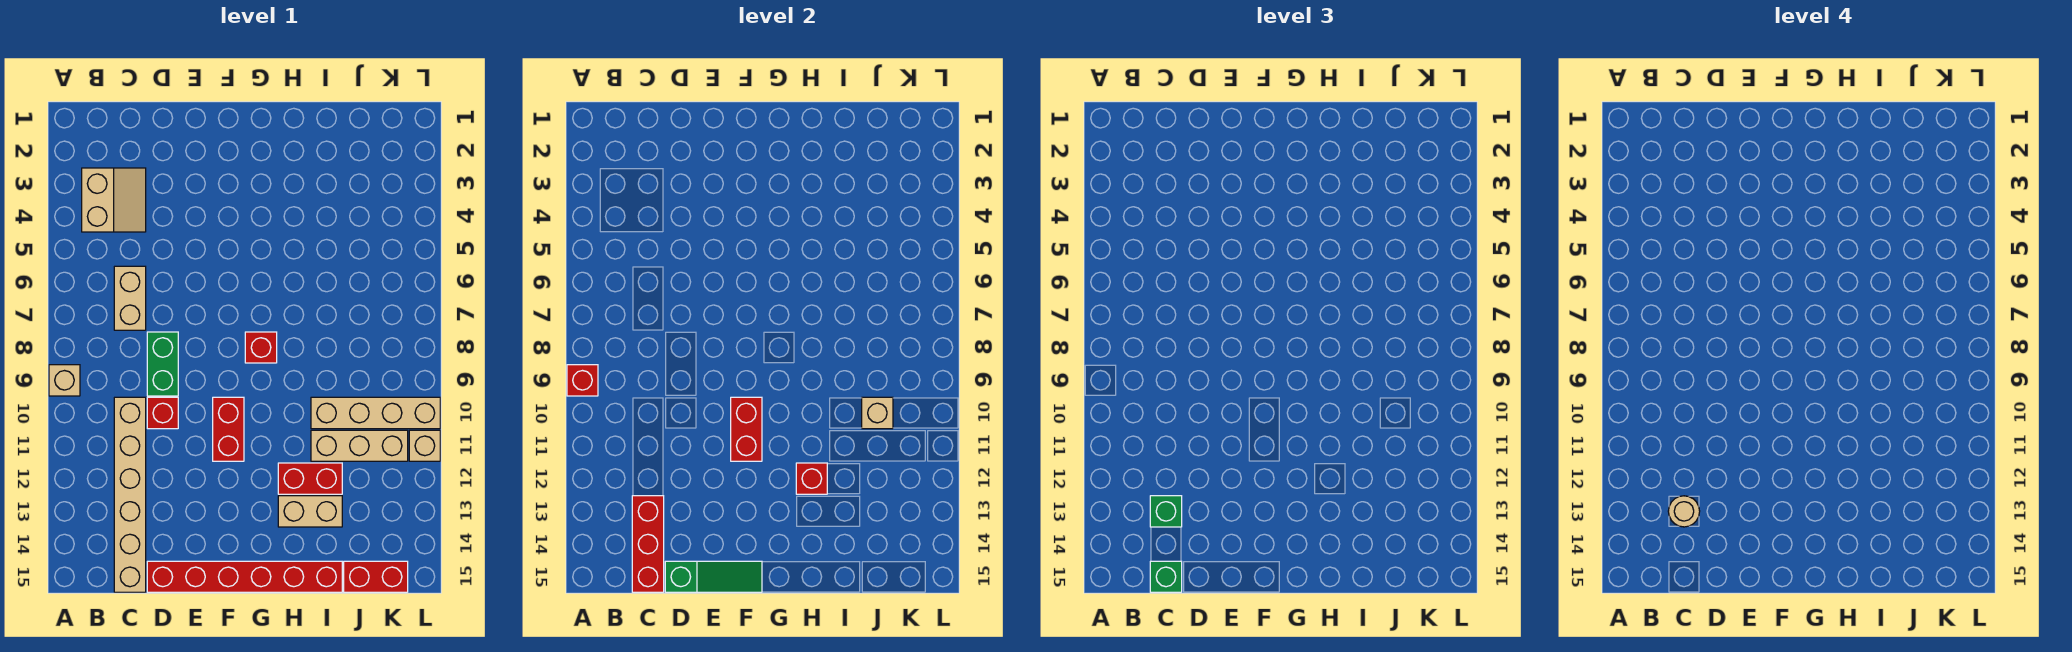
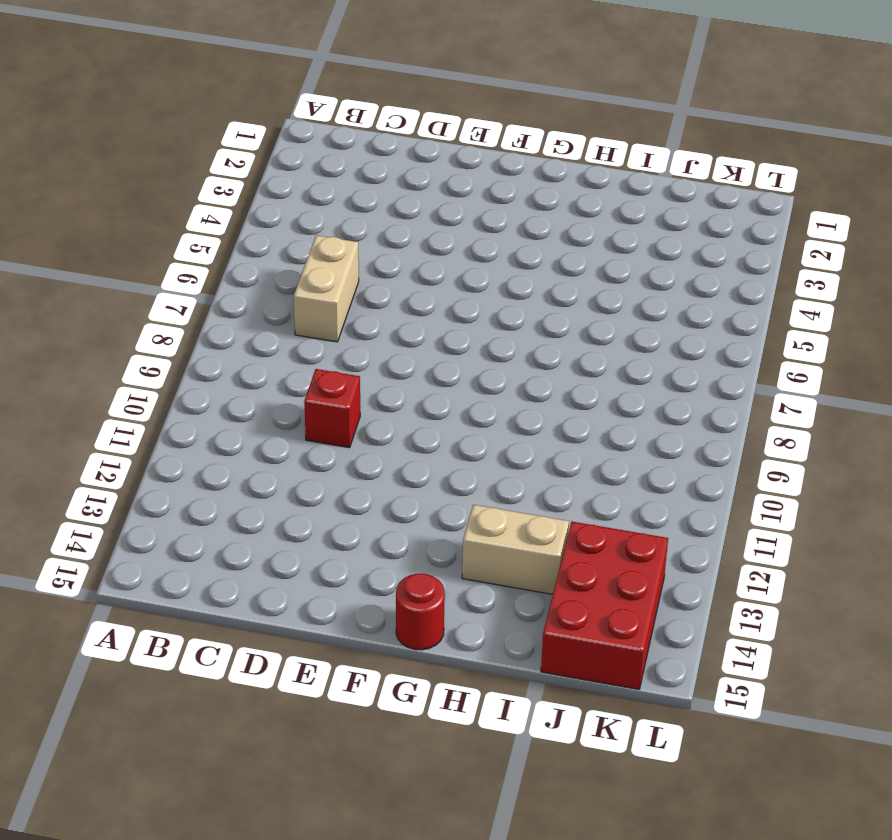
red 1x1 round brick [396,574,445,650] -> red 1x6 brick [147,561,342,592]
red 2x3 brick [541,522,668,689] -> red 1x2 brick [344,561,408,592]
none -> tan 1x1 brick [49,365,80,396]
none -> tan 2x2 slope [82,168,146,232]
none -> tan 1x6 brick [114,397,146,592]

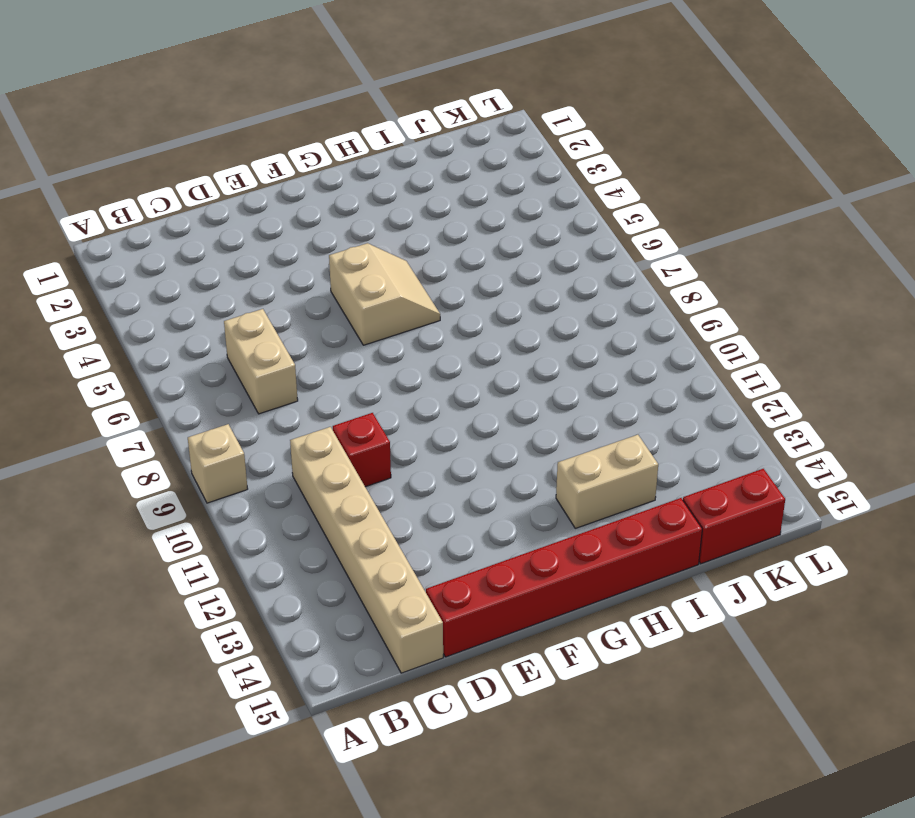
tan 2x2 slope [329,243,440,345] -> tan 2x2 slope moved to [82,168,146,232]
none -> green 1x2 brick [147,332,178,396]
none -> red 1x2 brick [213,397,244,461]
none -> red 1x1 brick [245,332,277,363]

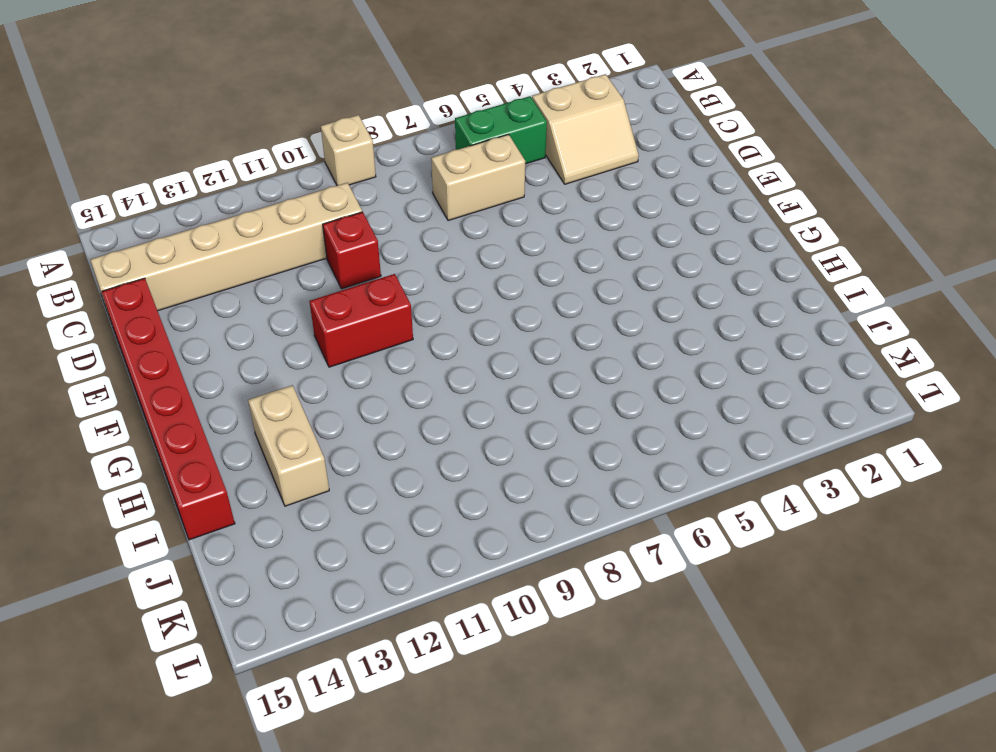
green 1x2 brick [455,96,547,164] -> green 1x2 brick moved to [147,332,178,396]
none -> red 1x1 brick [245,332,277,363]
none -> red 1x2 brick [278,463,342,494]
none -> tan 1x4 brick [311,397,440,429]

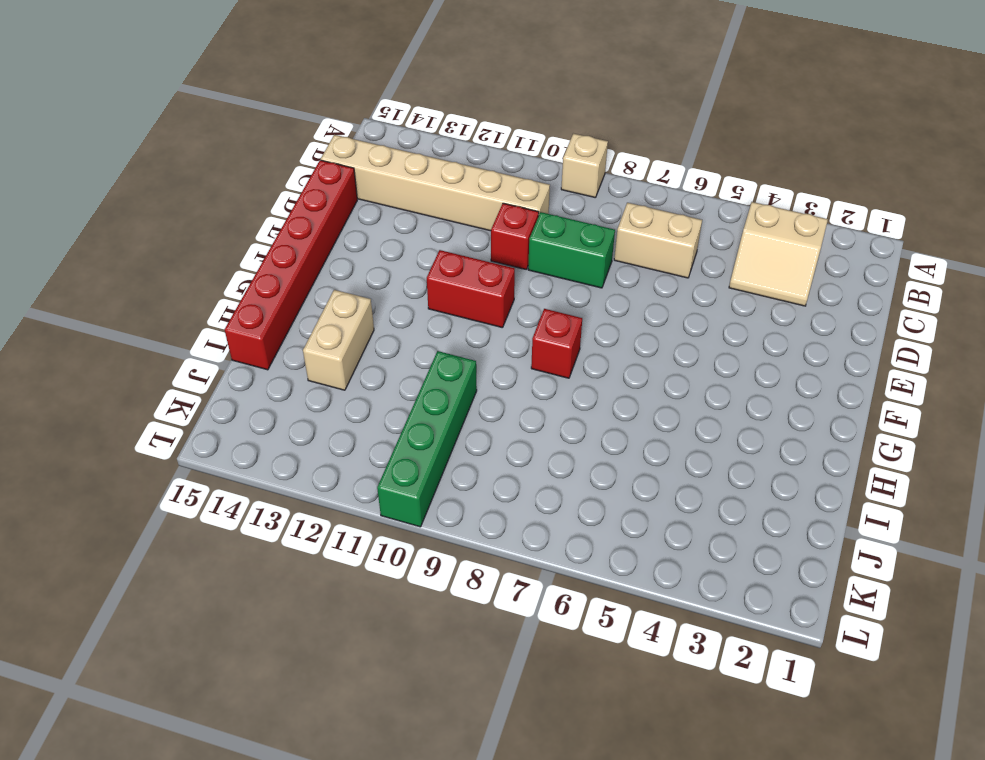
green 1x4 brick [377,351,477,527] -> tan 1x4 brick [311,397,440,429]
none -> red 1x2 brick [278,463,342,494]
none -> tan 1x3 brick [311,430,408,461]
none -> red 1x2 brick [344,561,408,592]

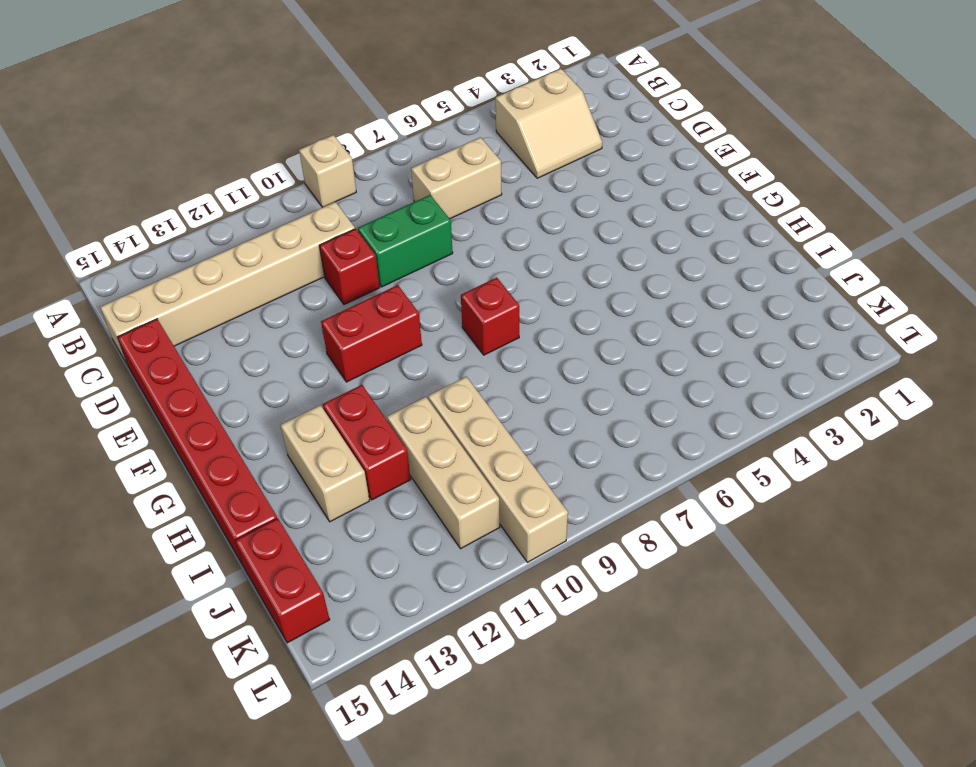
none -> tan 1x1 brick [409,430,440,461]
none -> red 1x1 brick [567,365,598,396]
none -> red 1x3 brick [632,496,664,592]

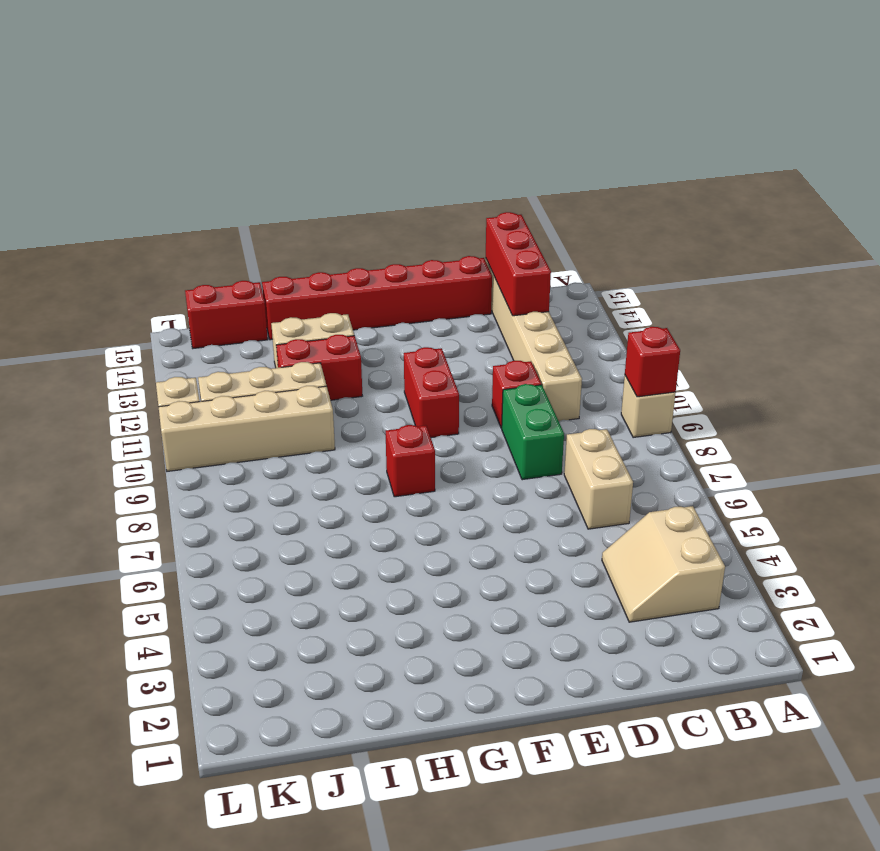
none -> green 1x3 slope [665,561,762,592]
none -> red 1x2 brick [731,397,762,461]
none -> red 1x1 brick [796,463,827,494]

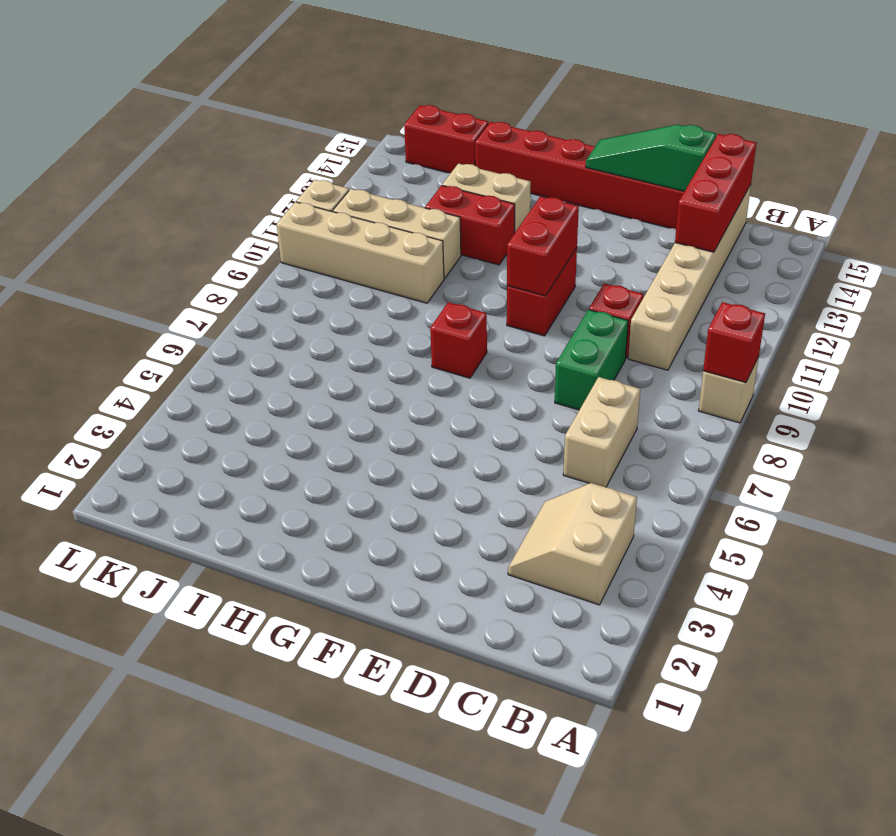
none -> red 1x1 brick [796,463,827,494]
none -> tan 1x1 brick [862,397,893,429]
none -> green 1x1 brick [1150,496,1182,527]

